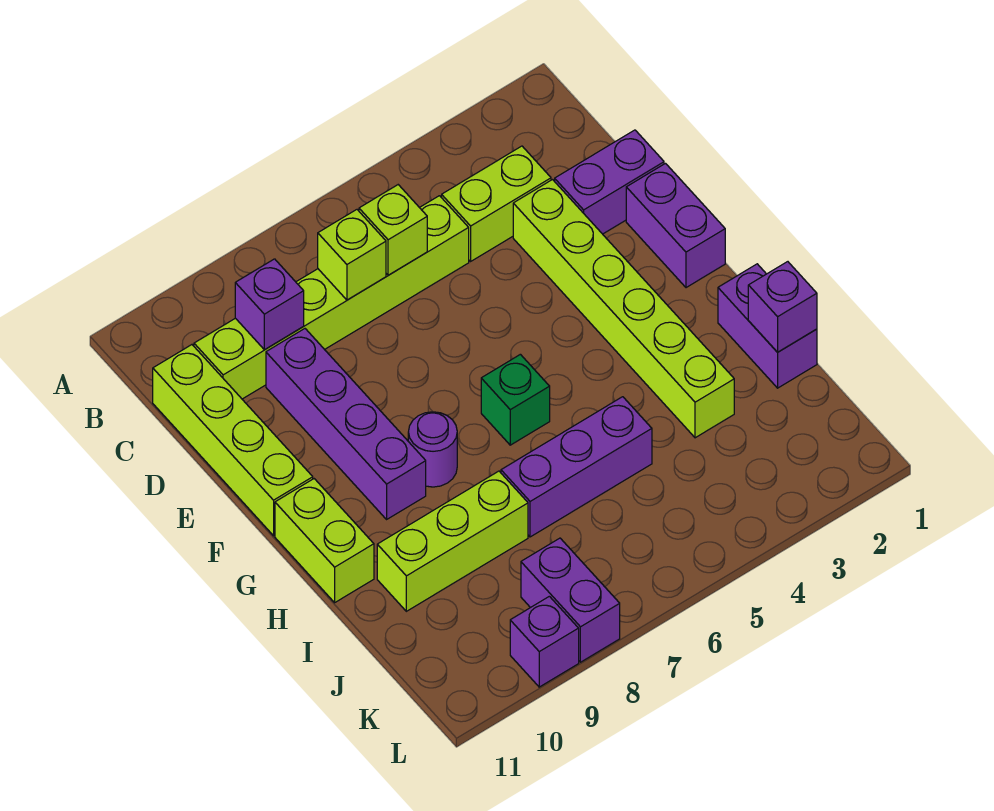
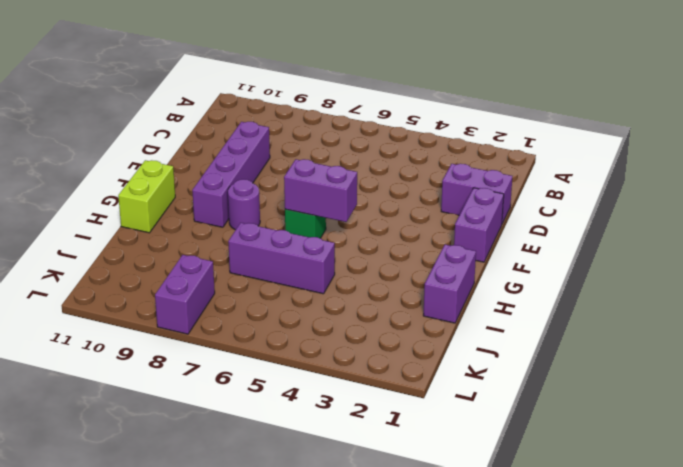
purple 1x2 brick [284,159,357,222] -> none
none -> lime 1x2 brick [442,146,551,261]
none -> lime 1x6 brick [194,196,469,399]
none -> lime 1x4 brick [153,345,313,536]

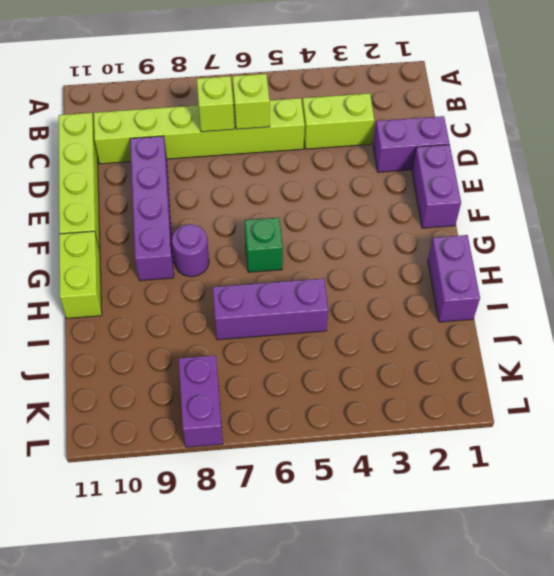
none -> lime 1x6 brick [513,180,734,438]
none -> lime 1x3 brick [377,471,528,611]
none -> purple 1x1 brick [510,596,579,687]

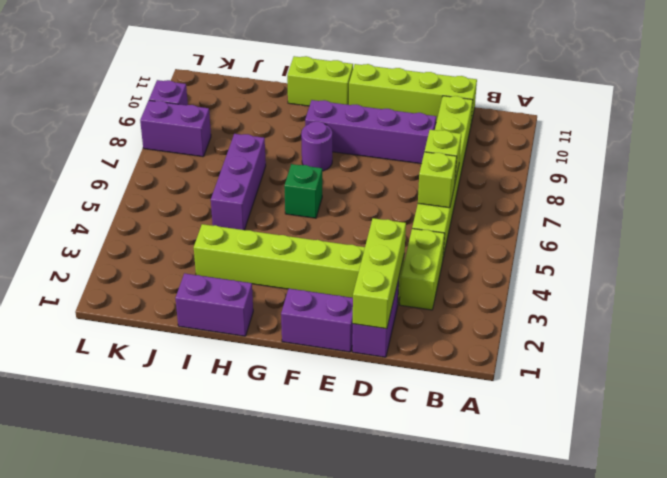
lime 1x3 brick [353,218,406,329] -> lime 1x3 brick moved to [377,471,528,611]
none -> purple 1x1 brick [235,259,304,350]
none -> purple 1x1 brick [748,262,817,352]

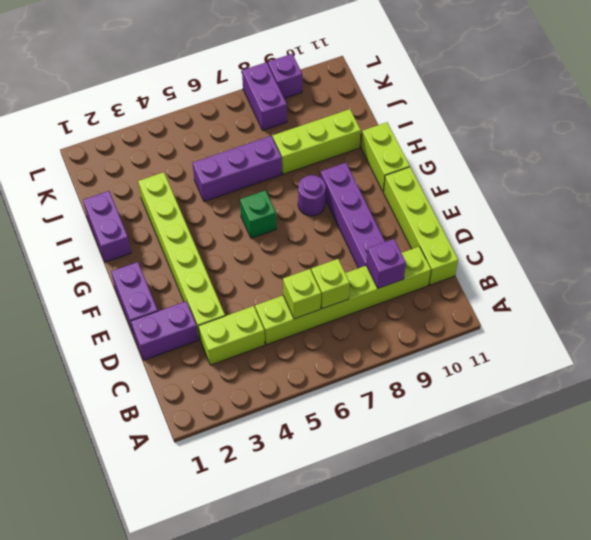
none -> purple 1x1 brick [748,262,817,352]

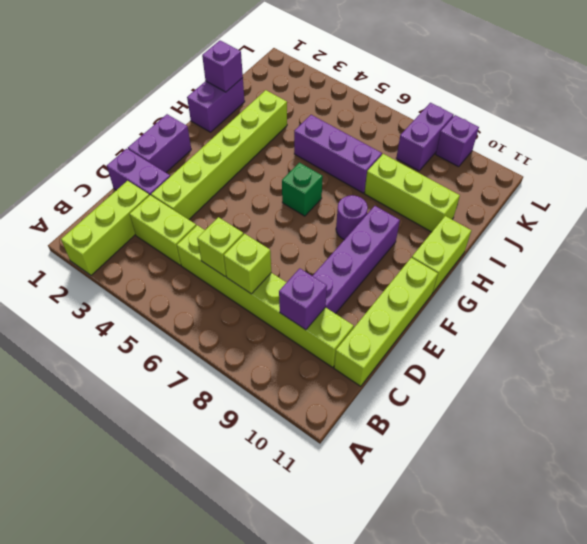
lime 1x3 brick [61,181,149,275] -> none

